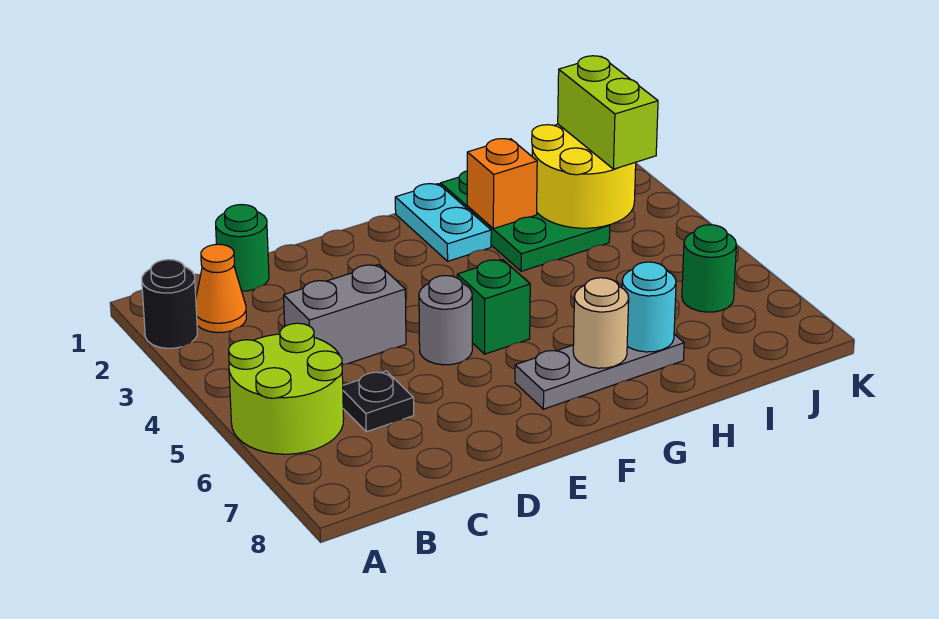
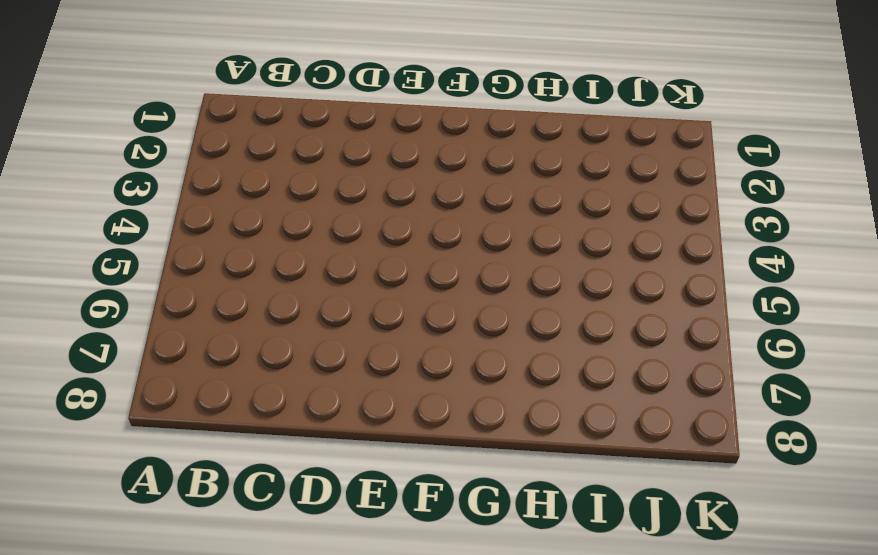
none -> black 1x1 round brick [142,260,197,348]
none -> lime 2x2 round brick [229,323,344,454]
none -> orange 1x1 cone [196,244,246,333]

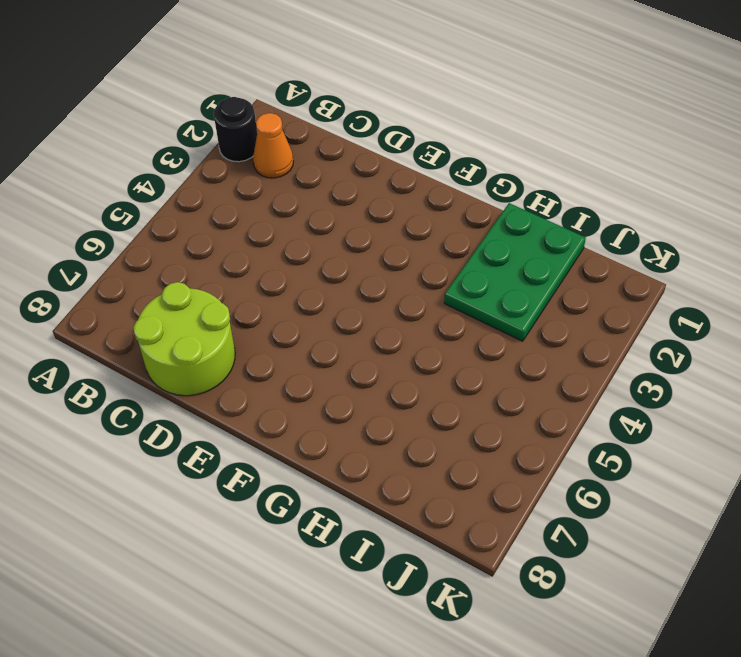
lime 2x2 round brick [133,282,235,396] -> lime 2x2 round brick moved to [229,323,344,454]
none -> green 1x1 round brick [216,205,269,291]
none -> grey 1x2 brick [284,265,406,364]
none -> black 1x1 plate [343,371,414,432]

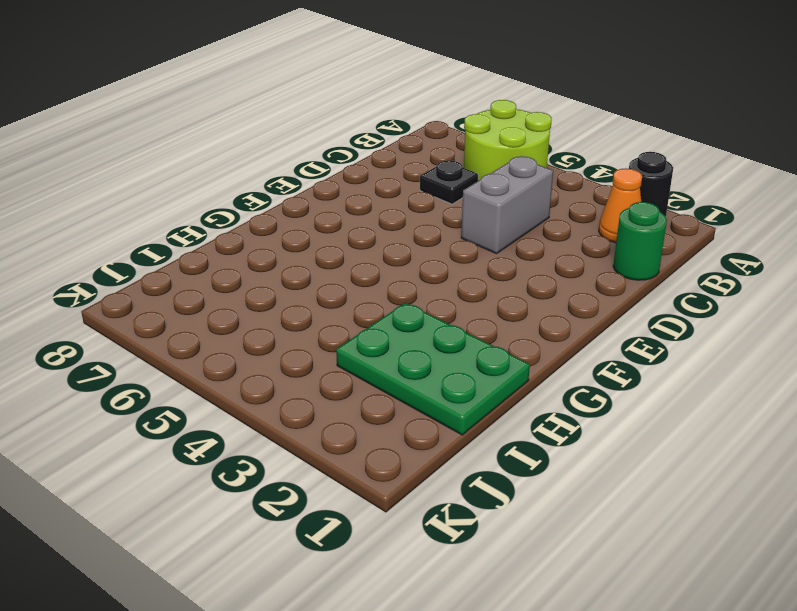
none -> grey 1x1 round brick [419,276,472,365]
none -> green 1x1 brick [457,259,530,354]
none -> grey 1x3 plate [515,334,684,409]

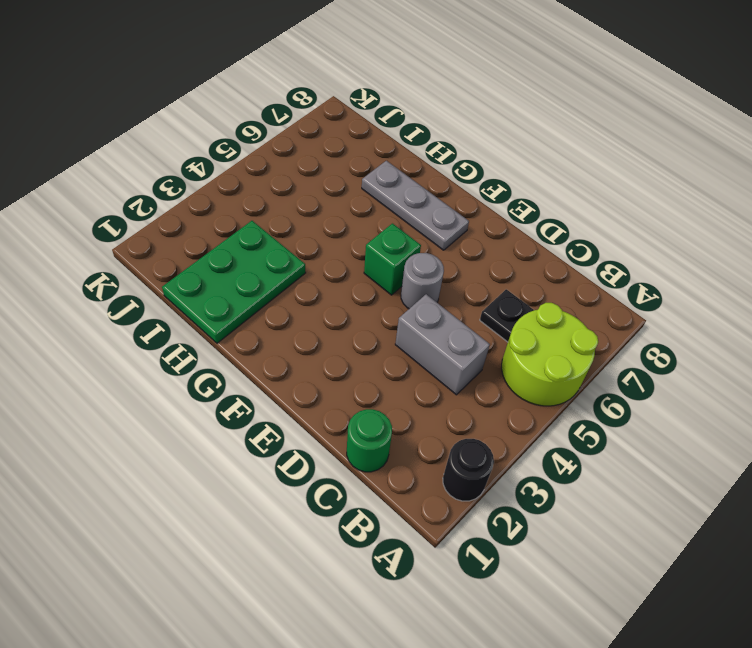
none -> orange 1x1 cone [196,244,246,333]
none -> cyan 1x2 plate [395,184,491,261]
none -> green 1x1 round brick [682,225,736,312]

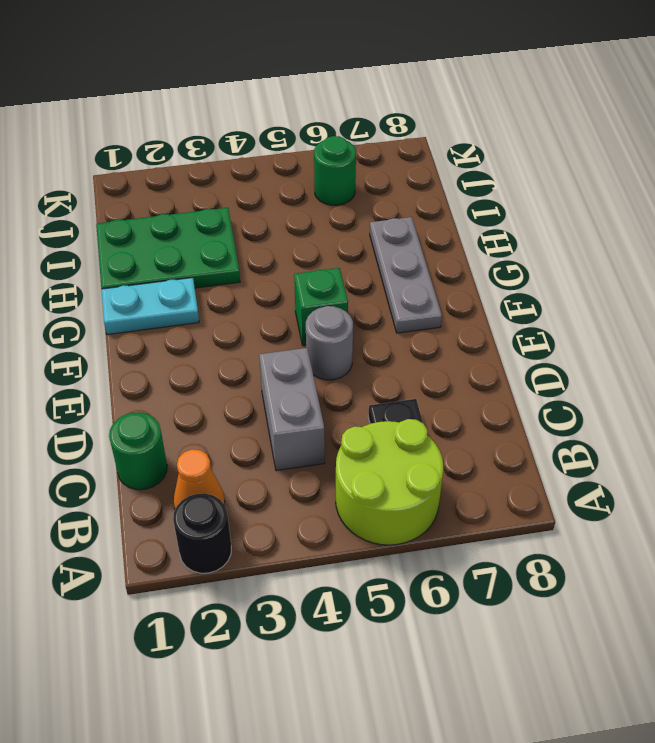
none -> tan 1x1 round brick [573,278,629,368]
none -> orange 1x1 brick [467,139,537,229]
none -> cyan 1x1 round brick [622,262,676,352]

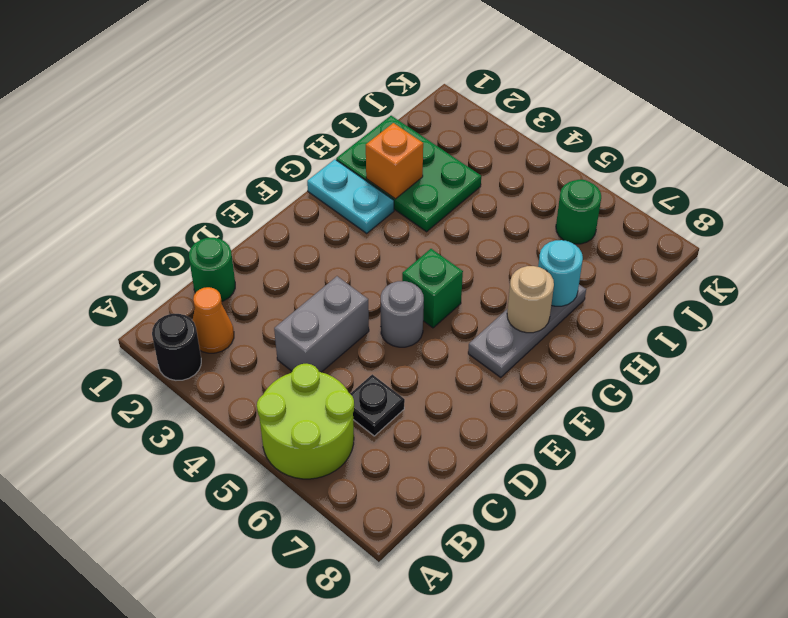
none -> yellow 2x2 round brick [532,124,636,228]
none -> lime 1x2 brick [558,56,658,169]

